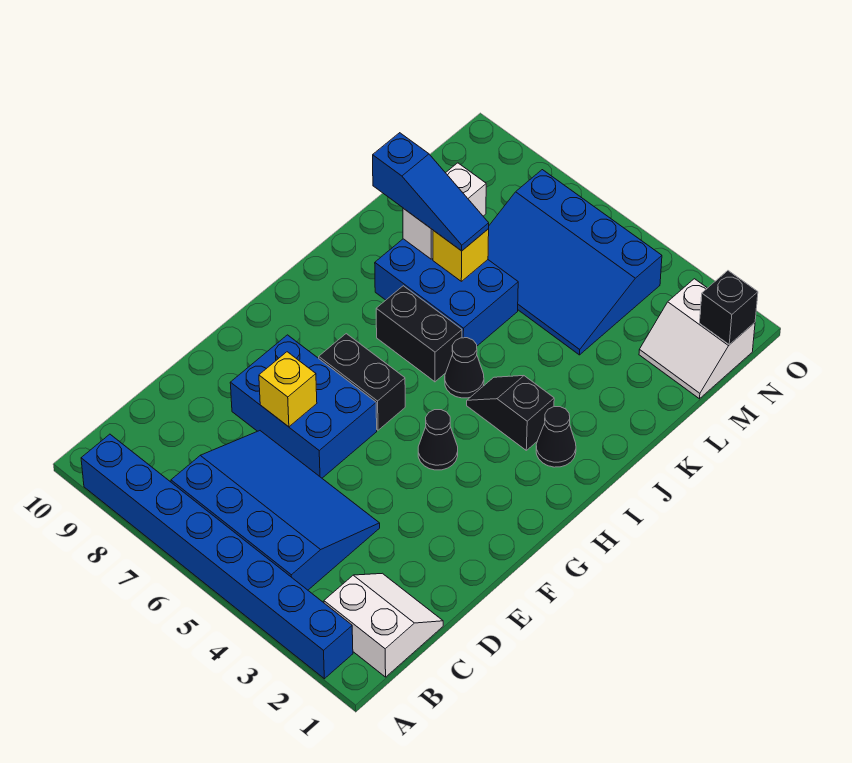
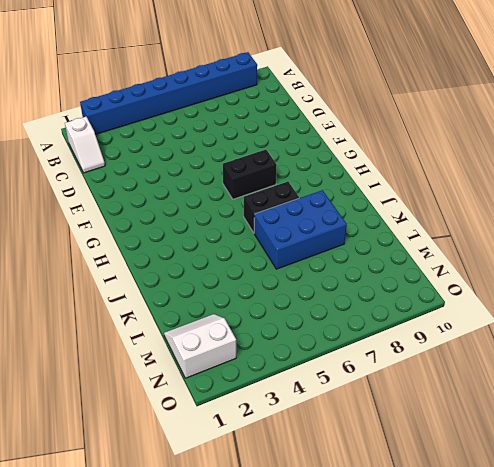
white 1x2 slope [65,117,105,173] -> white 2x2 slope [324,573,443,677]
none -> blue 3x4 slope [171,431,380,590]
none -> blue 2x3 brick [230,335,377,478]
none -> black 1x1 cone [418,410,458,470]

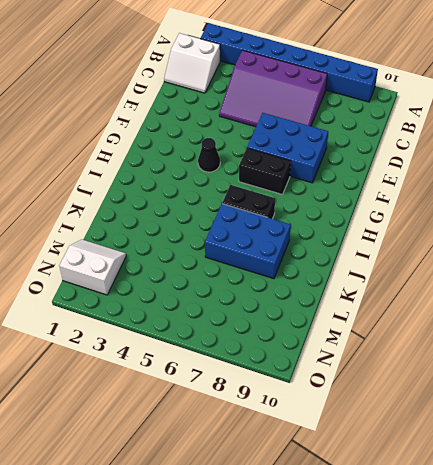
purple 3x4 slope [219,50,327,127] -> blue 3x4 slope [171,431,380,590]
none -> black 1x1 cone [536,407,576,467]
none -> black 1x2 slope [467,376,554,450]
none -> black 1x1 cone [445,338,484,398]

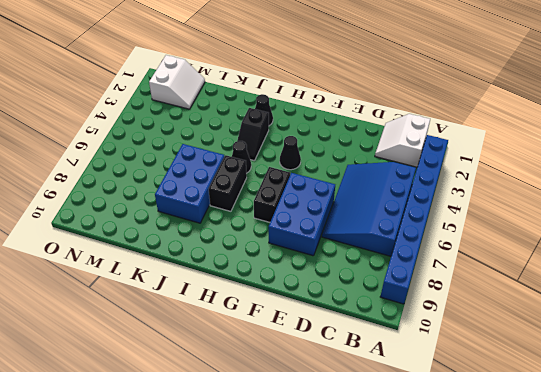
none -> blue 3x4 slope [488,170,662,355]
none -> yellow 1x1 brick [259,352,317,427]
none -> yellow 1x1 brick [433,229,489,281]

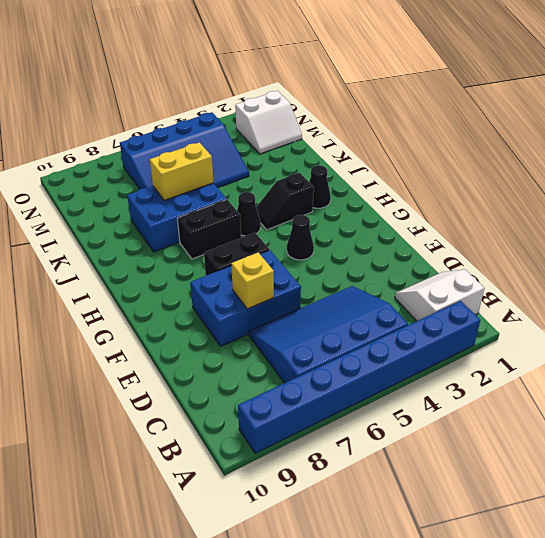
yellow 1x2 brick [150,142,213,200] -> yellow 1x1 brick [433,229,489,281]
none -> white 1x2 brick [403,163,486,259]
none -> black 1x1 brick [700,271,758,345]
none -> blue 1x3 slope [373,133,489,251]

